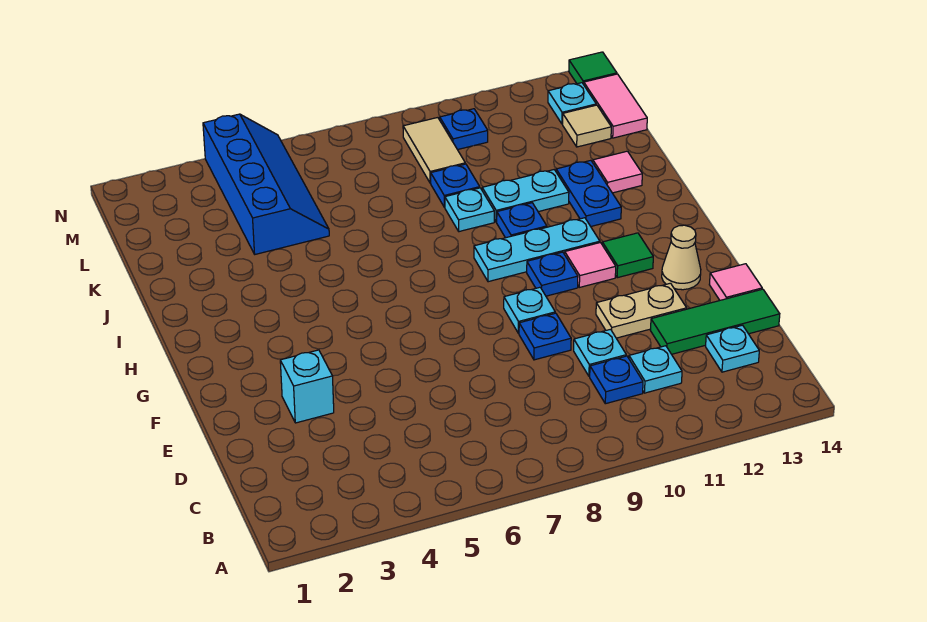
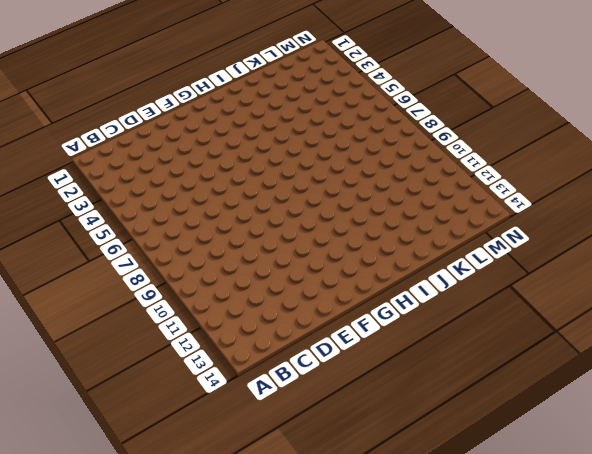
none -> blue 1x1 plate [590,356,643,404]
none -> cyan 1x1 plate [629,346,682,393]
none -> cyan 1x1 plate [706,325,759,372]

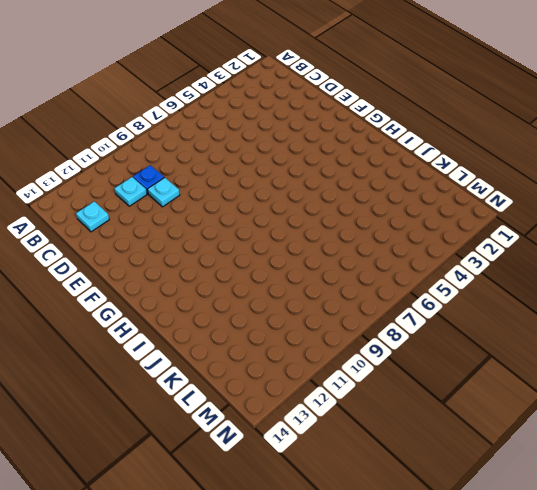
none -> green 1x3 tile [650,289,780,354]
none -> cyan 1x1 brick [280,350,334,423]
none -> blue 1x1 plate [519,313,571,360]

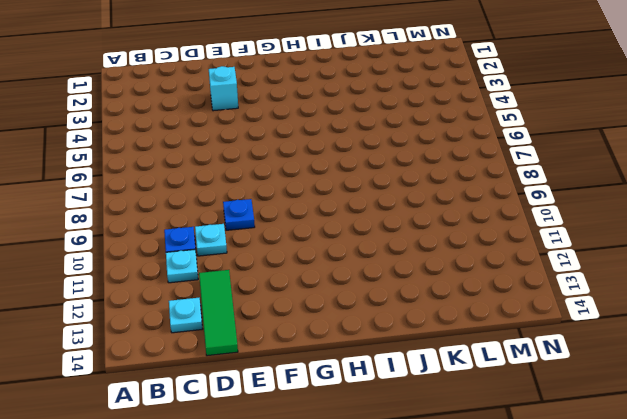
none -> tan 1x2 plate [596,283,687,338]
none -> pink 1x1 tile [709,264,762,300]
none -> cyan 1x1 plate [504,287,555,333]

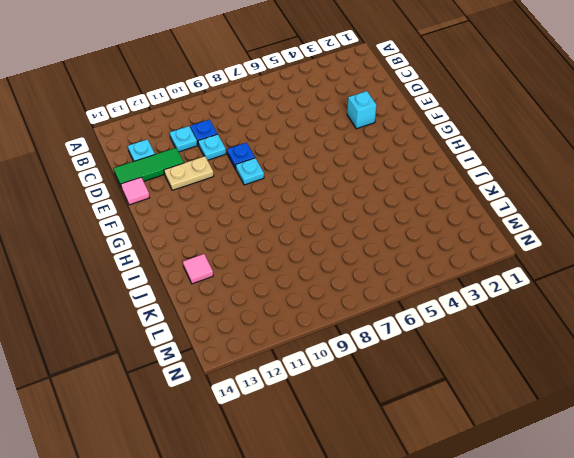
none -> tan 1x1 cone [662,225,701,290]
none -> blue 1x1 plate [527,252,578,296]
none -> pink 1x1 tile [565,243,616,287]

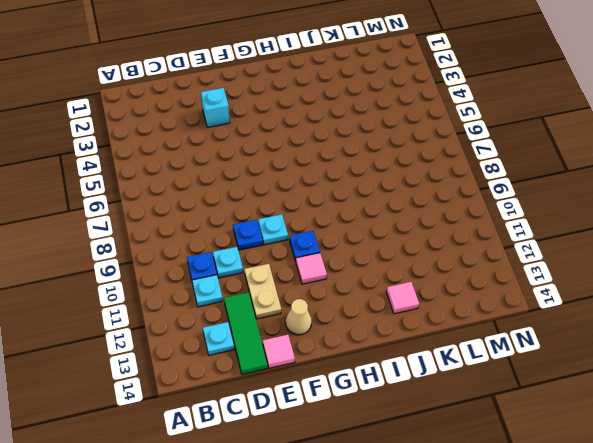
none -> green 1x1 tile [602,233,653,278]
none -> cyan 1x3 plate [474,218,600,282]
none -> blue 1x1 plate [497,203,547,238]

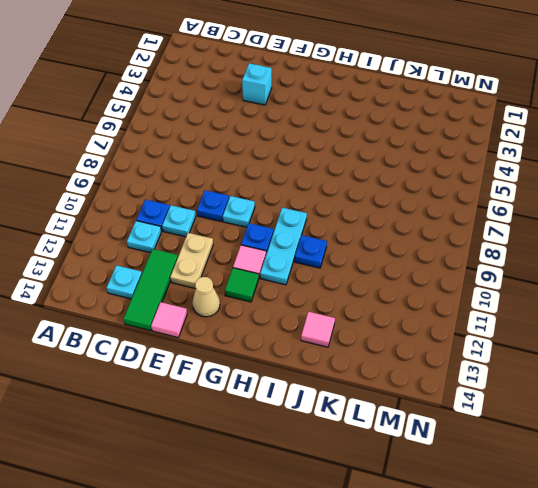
none -> blue 1x2 plate [556,160,621,226]
none -> cyan 1x1 plate [445,188,494,232]
none -> cyan 1x2 plate [482,170,569,222]

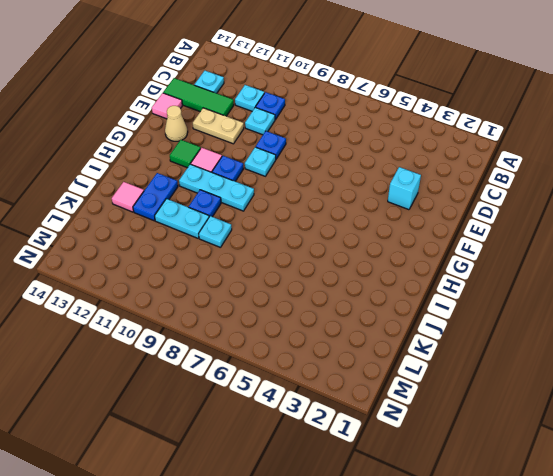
none -> blue 2x4 slope [203,114,329,254]
none -> blue 1x1 plate [431,164,480,207]
none -> tan 1x2 tile [403,118,465,183]

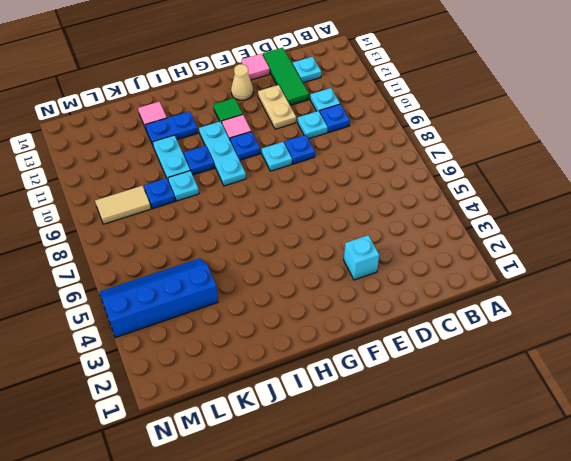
none -> tan 1x1 tile [563,105,611,147]
none -> pink 1x2 tile [584,74,647,138]
none -> blue 1x1 plate [440,109,488,150]

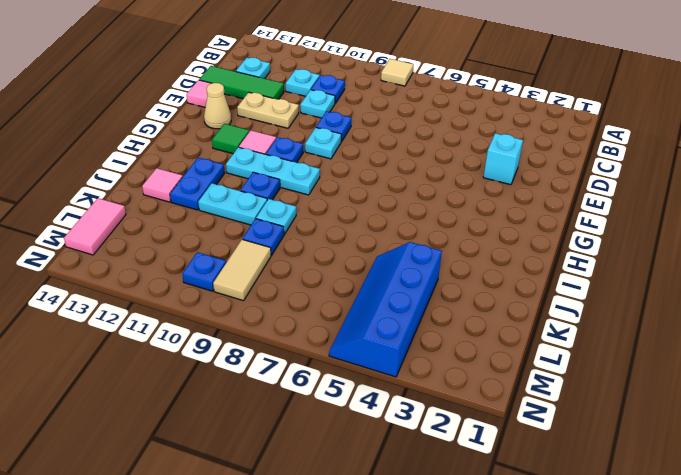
tan 1x1 tile [381,59,414,86] -> tan 1x1 tile moved to [563,105,611,147]
none -> cyan 1x1 plate [548,83,596,124]
none -> green 1x1 tile [569,52,617,84]

